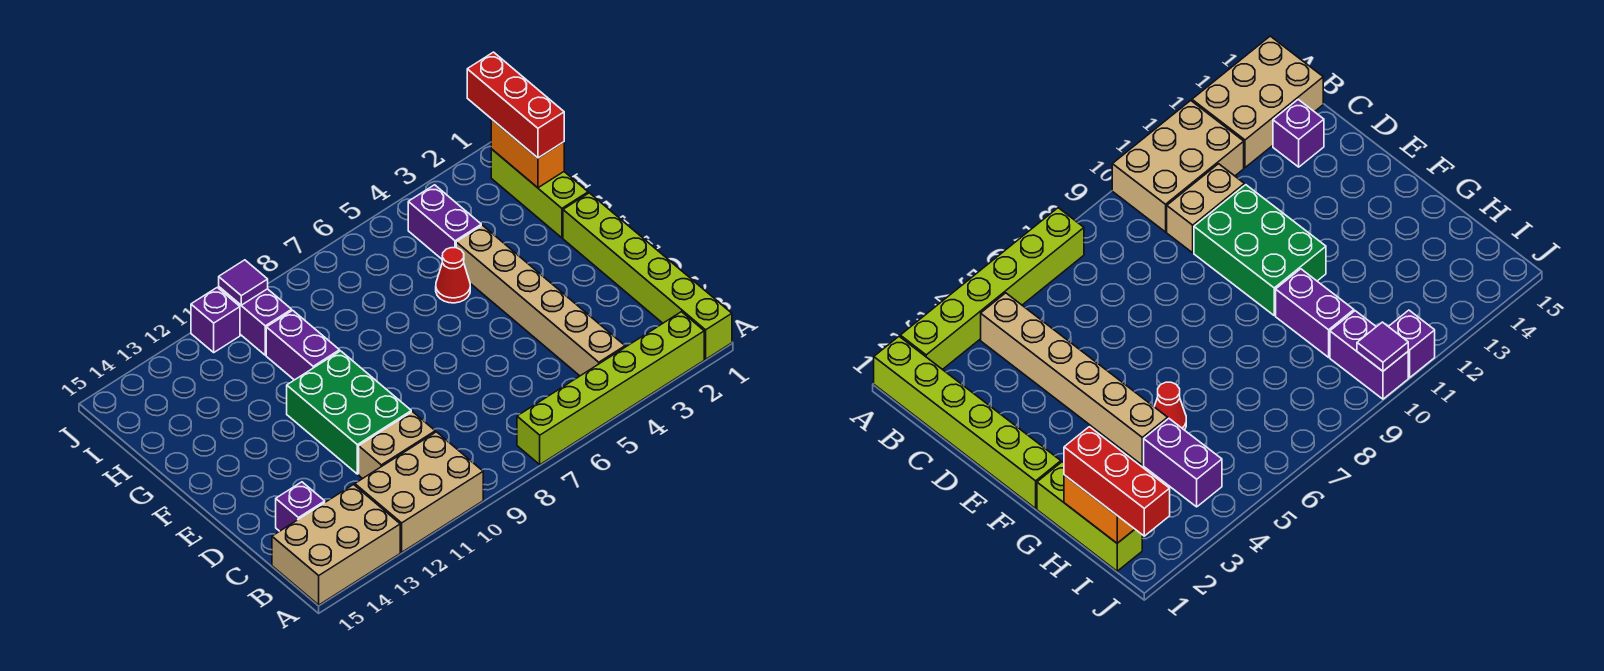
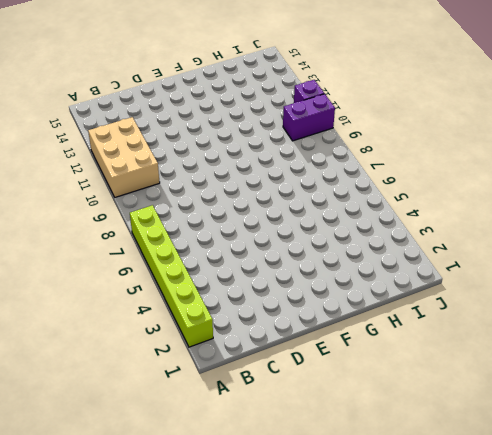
none -> lime 1x6 brick [563,193,732,359]
none -> tan 2x3 brick [272,485,400,605]
none -> tan 1x6 brick [456,225,625,376]

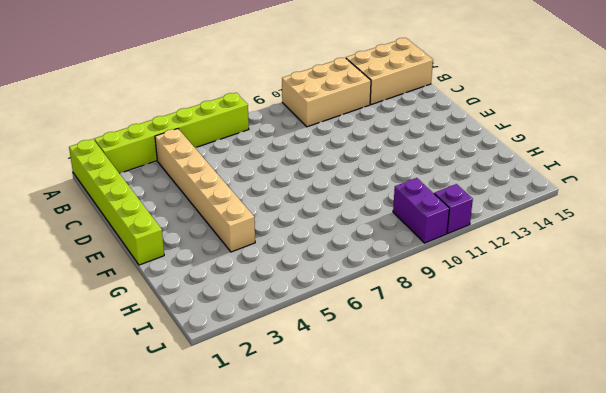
none -> tan 1x2 brick [359,412,435,479]
none -> purple 1x1 brick [276,482,325,531]
none -> green 2x3 brick [287,351,411,474]

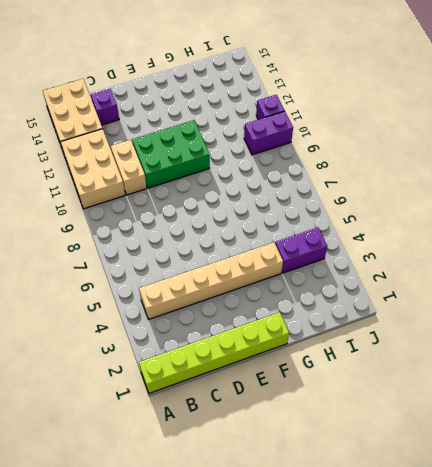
none -> lime 1x6 brick [517,312,704,465]
none -> lime 1x3 brick [491,149,588,238]
none -> red 1x1 cone [436,248,470,303]

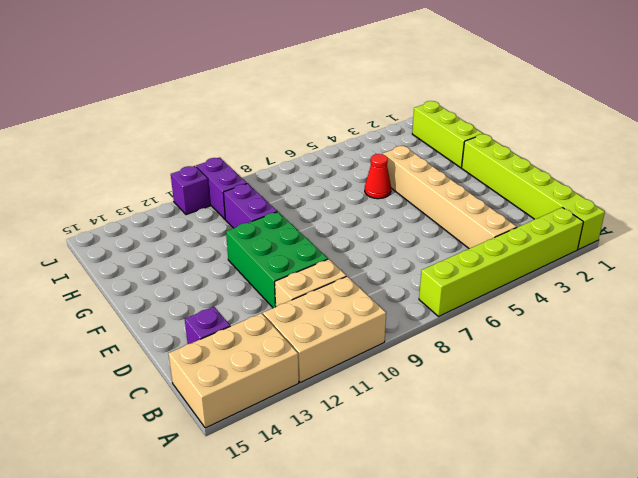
none -> purple 1x2 brick [408,185,481,259]
none -> orange 1x2 brick [491,119,564,188]
none -> purple 1x1 tile [219,260,268,305]

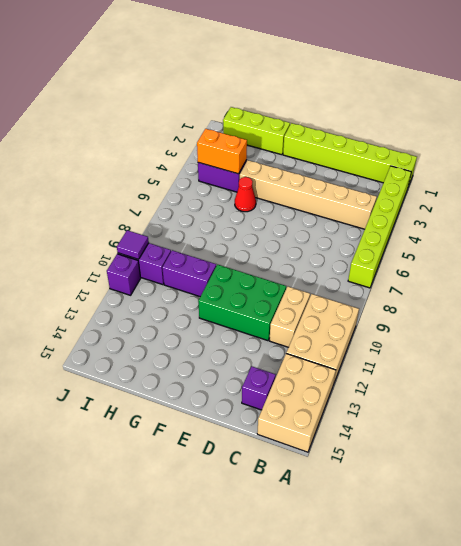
orange 1x2 brick [197,129,247,174] -> orange 1x2 brick moved to [491,119,564,188]
none -> red 1x3 brick [467,52,564,158]

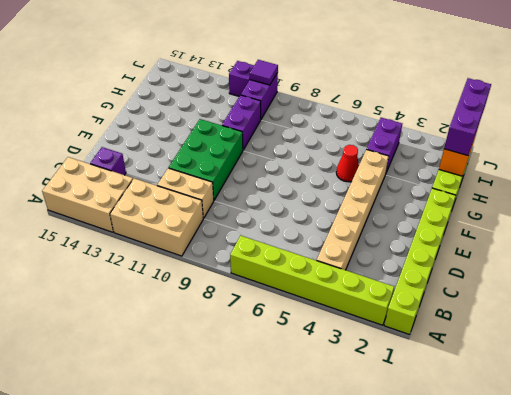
purple 1x3 brick [444,78,491,155] -> red 1x3 brick [467,52,564,158]

